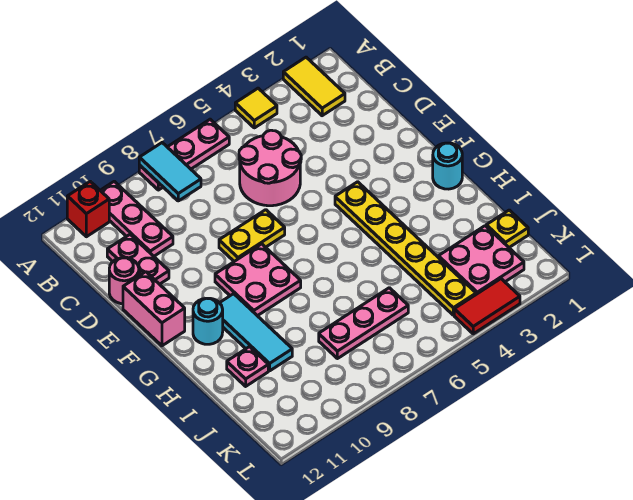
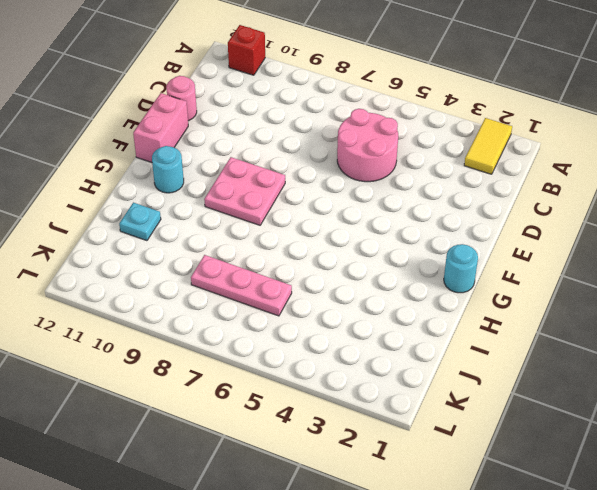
cyan 1x1 plate [119,203,161,241] -> pink 1x1 plate [227,347,268,386]
none -> yellow 1x1 tile [235,88,277,128]
none -> pink 1x3 plate [139,119,229,190]
none -> pink 1x3 plate [100,181,173,256]

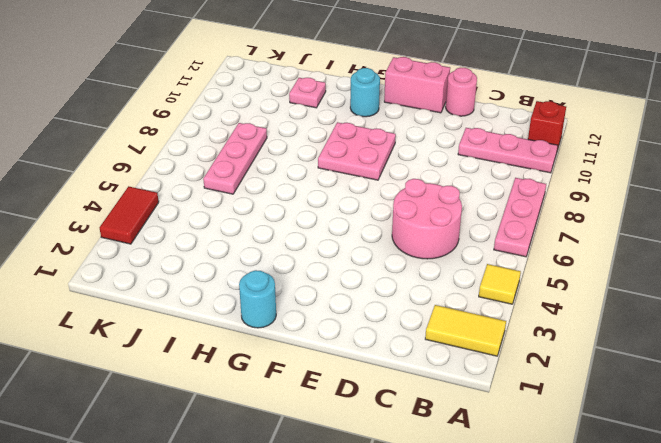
none -> pink 1x2 plate [107,235,169,284]
none -> yellow 1x2 plate [219,210,285,261]
none -> yellow 1x6 plate [335,182,476,315]

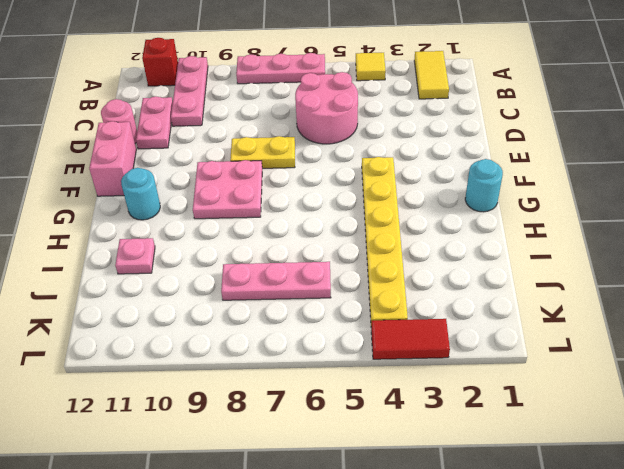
none -> cyan 1x3 tile [220,294,292,371]
none -> yellow 1x1 plate [486,210,528,247]
none -> pink 2x2 plate [438,226,524,294]

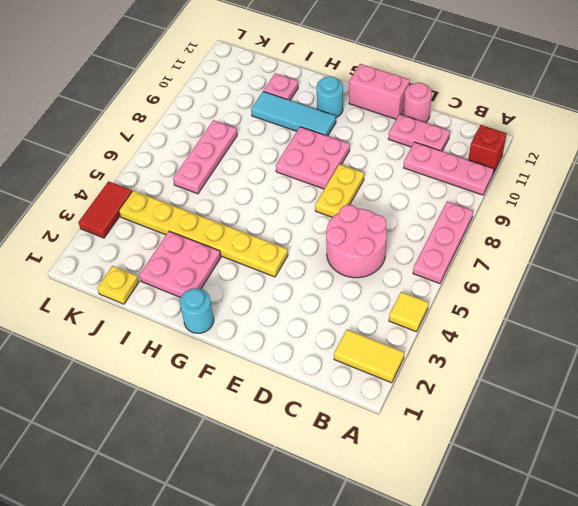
pink 2x2 plate [139,231,221,298] -> pink 2x2 plate moved to [438,226,524,294]
none -> cyan 1x2 tile [139,143,201,201]

